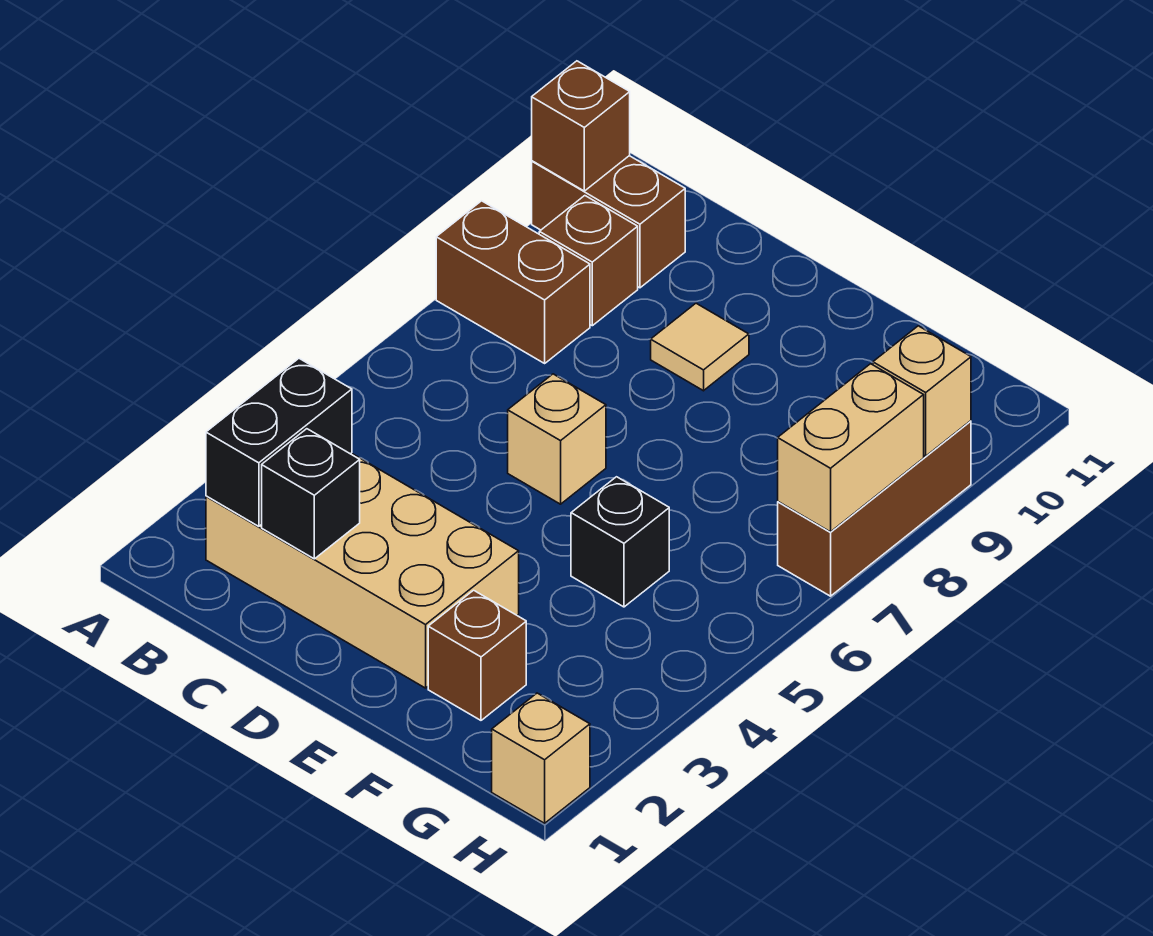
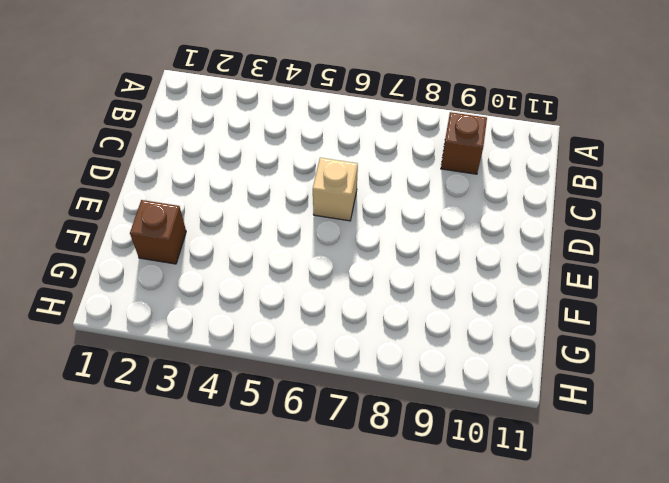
none -> brown 1x2 brick [436,201,590,363]
none -> brown 1x2 brick [532,156,685,288]
none -> tan 2x4 brick [206,453,519,688]

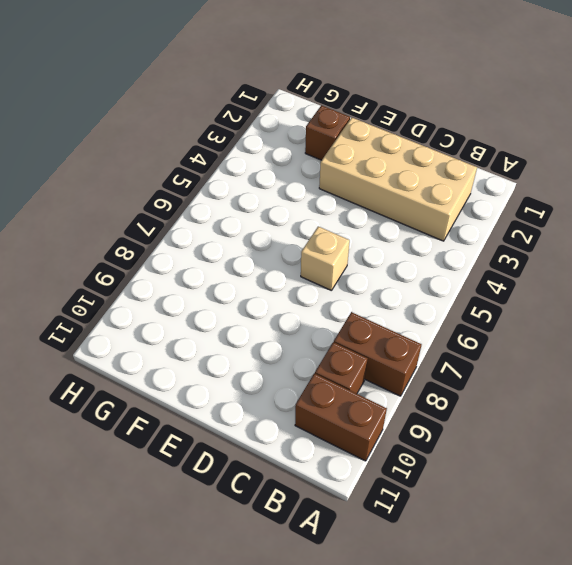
none -> tan 1x1 tile [651,303,749,391]
none -> black 1x1 brick [571,477,669,607]
none -> tan 1x1 brick [492,693,590,823]

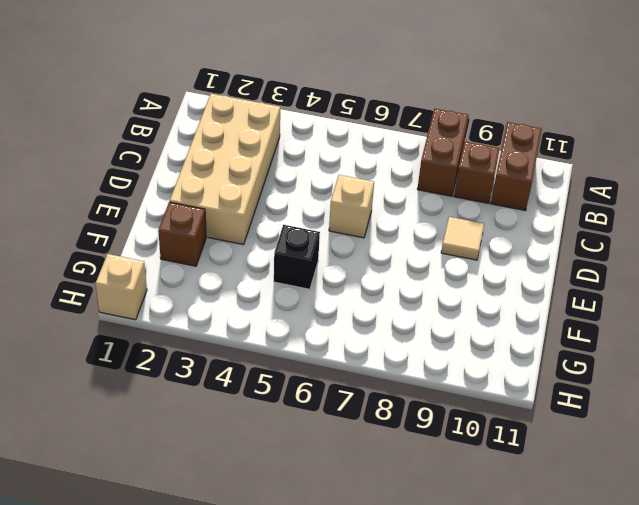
none -> brown 1x3 brick [778,421,971,596]
none -> brown 1x1 brick [532,61,630,191]
none -> black 1x2 brick [206,359,352,526]

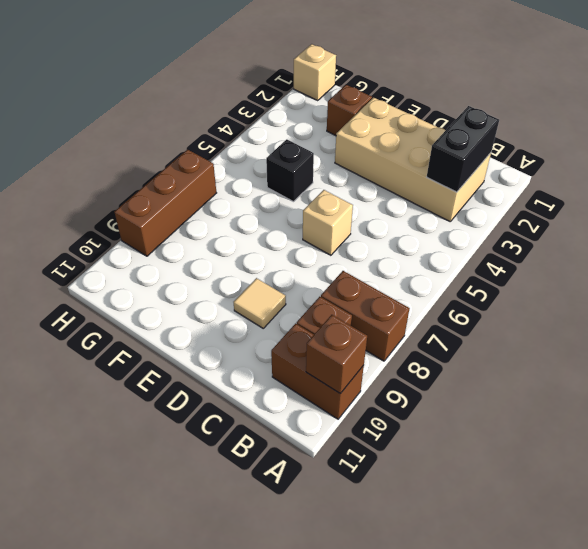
none -> black 1x1 brick [262,429,360,559]
none -> tan 1x2 brick [778,364,924,532]
none -> tan 1x1 brick [873,326,971,456]

